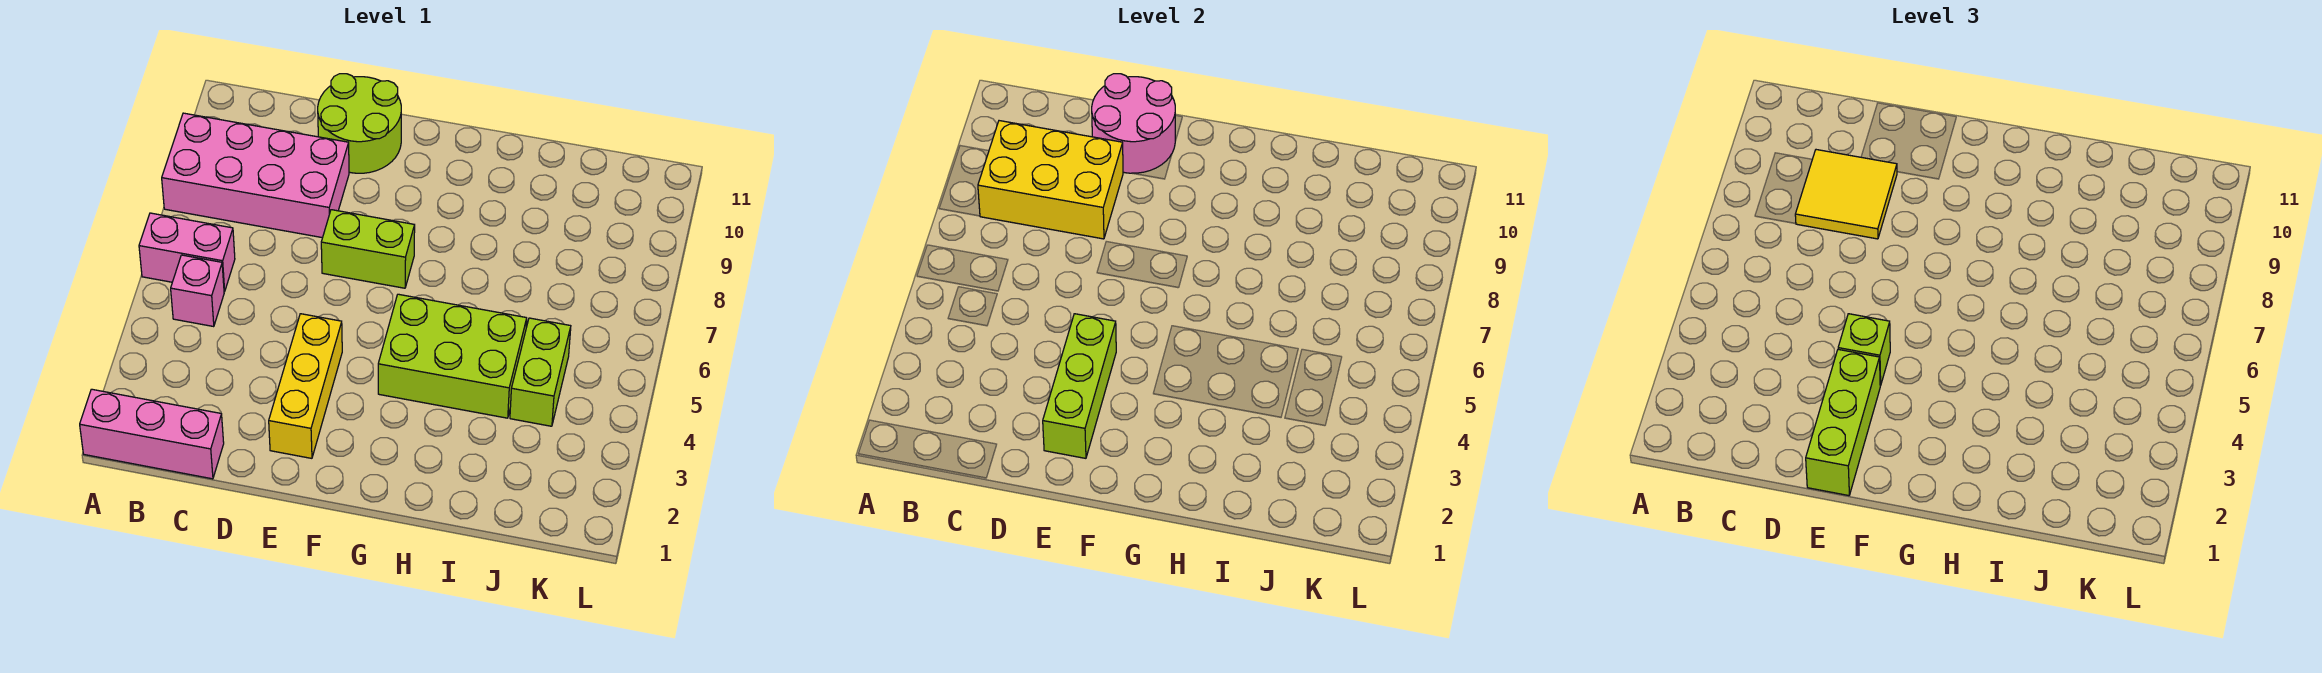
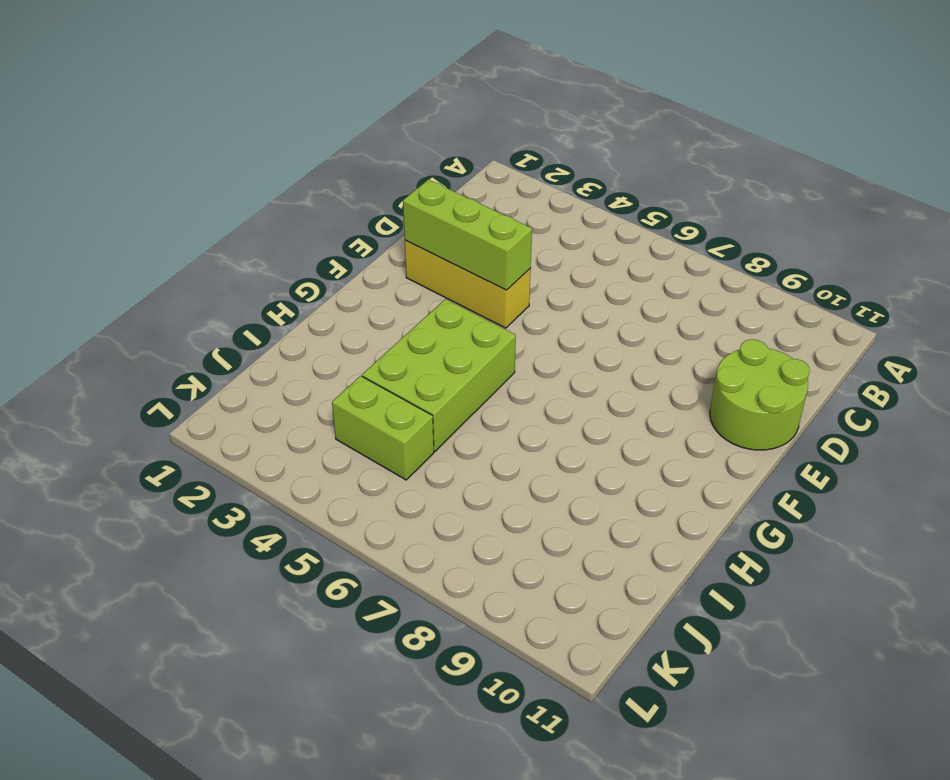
none -> pink 1x3 brick [80,389,224,479]
none -> pink 1x2 brick [139,213,235,292]
none -> pink 2x4 brick [162,113,349,238]

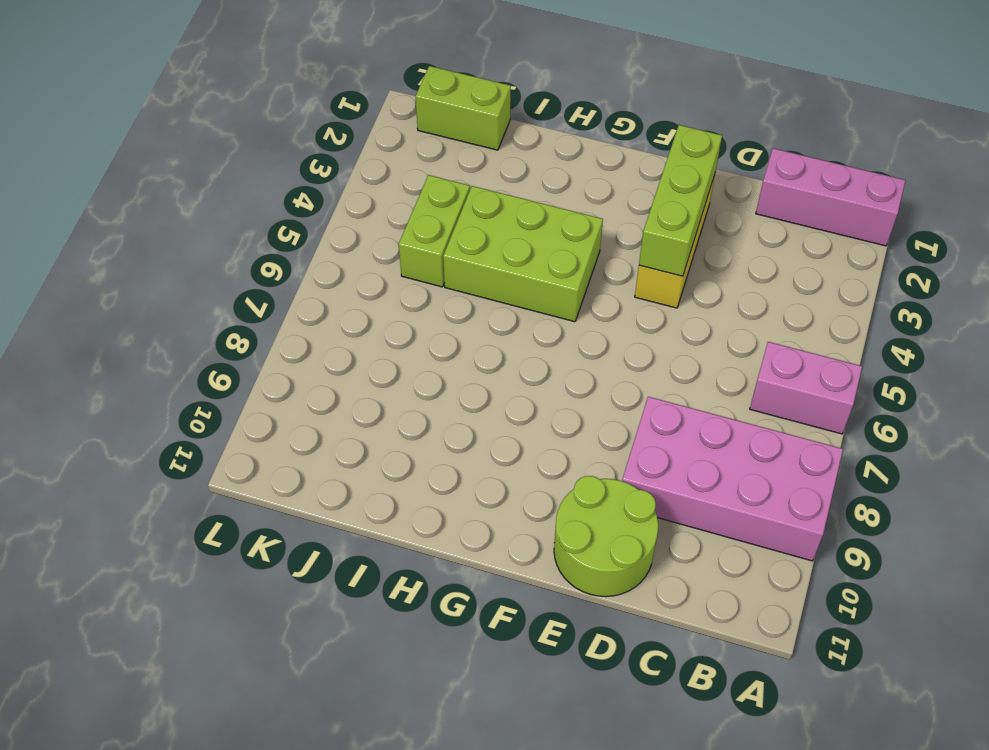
lime 1x2 brick [415,66,511,150] -> lime 1x2 brick moved to [321,210,415,288]
none -> pink 1x1 brick [171,255,224,327]
none -> yellow 2x3 brick [978,121,1123,239]
none -> pink 2x2 round brick [1092,74,1175,173]

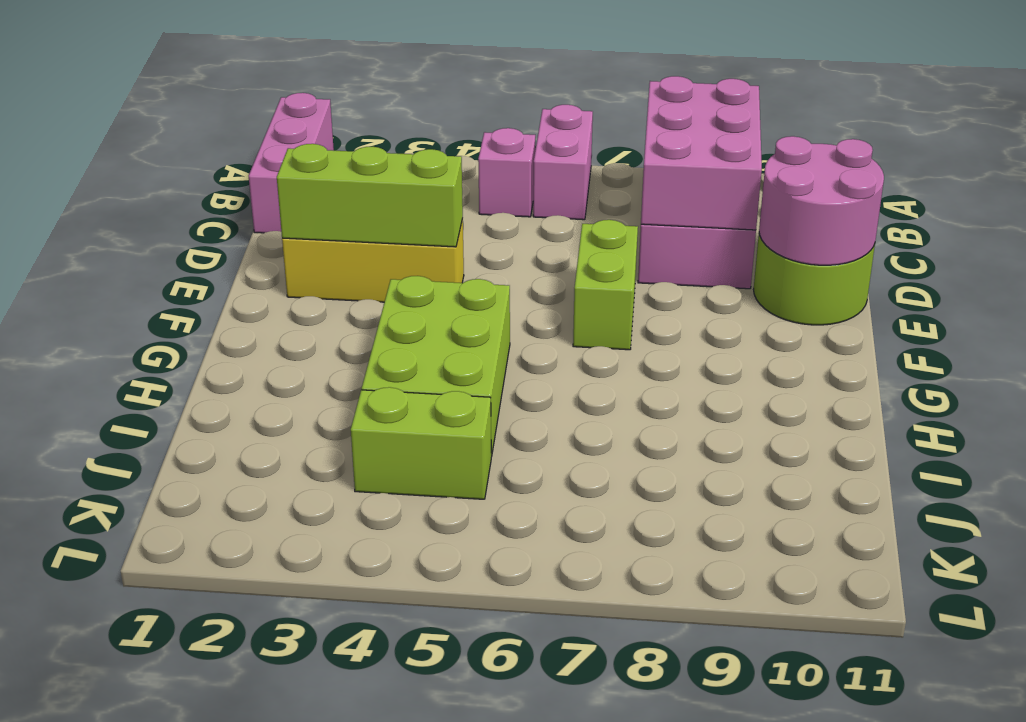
pink 2x3 brick [641,76,762,230] -> yellow 2x3 brick [978,121,1123,239]
none -> yellow 2x2 tile [1795,150,1897,239]
none -> lime 1x3 brick [1806,349,1880,496]
none -> lime 1x1 brick [1838,314,1890,386]

